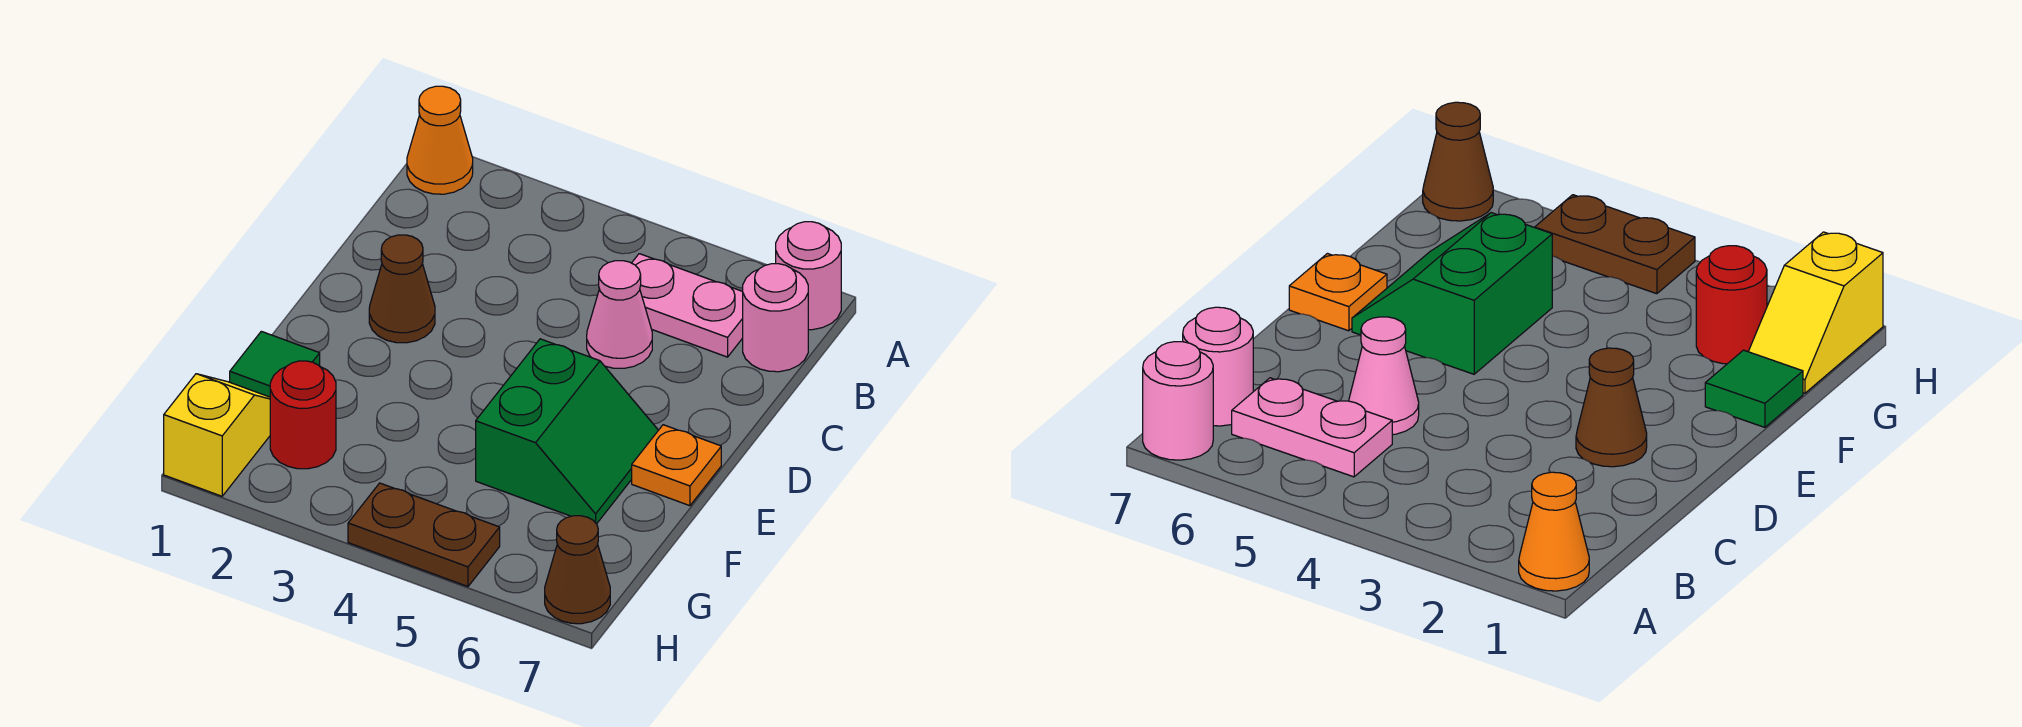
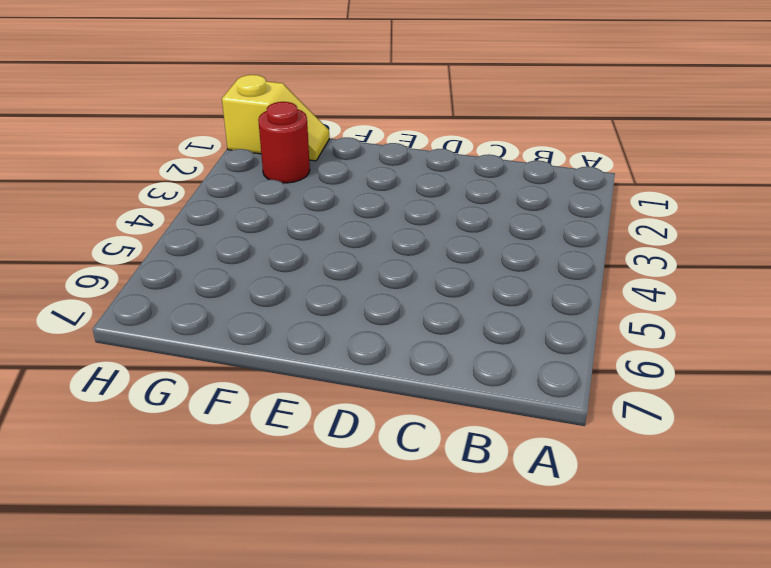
none -> orange 1x1 cone [407,86,473,194]
none -> pink 1x1 round brick [776,222,841,330]
none -> pink 1x2 plate [632,254,743,357]

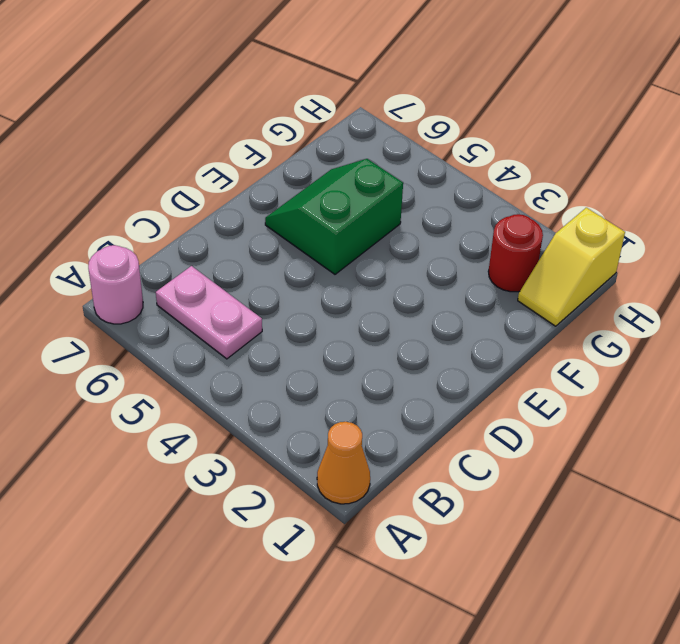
none -> pink 1x1 round brick [743,264,808,372]
none -> pink 1x1 cone [587,261,652,368]
none -> brown 1x1 cone [369,235,435,343]

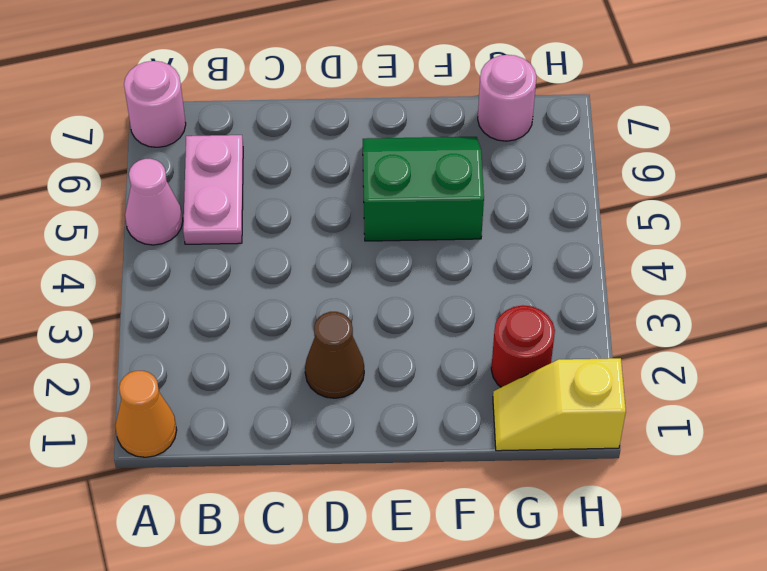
pink 1x1 cone [125,159,183,245] -> pink 1x1 cone moved to [587,261,652,368]
pink 1x1 round brick [478,55,537,141] -> pink 1x1 round brick moved to [743,264,808,372]
none -> orange 1x1 plate [632,425,721,506]
none -> green 1x1 tile [230,331,320,397]
none -> brown 1x2 plate [348,483,500,587]

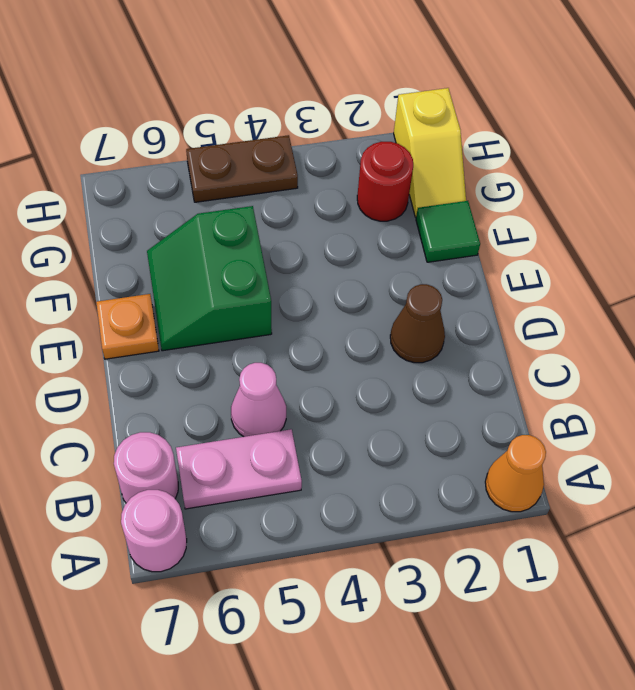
none -> brown 1x1 cone [545,516,610,624]

